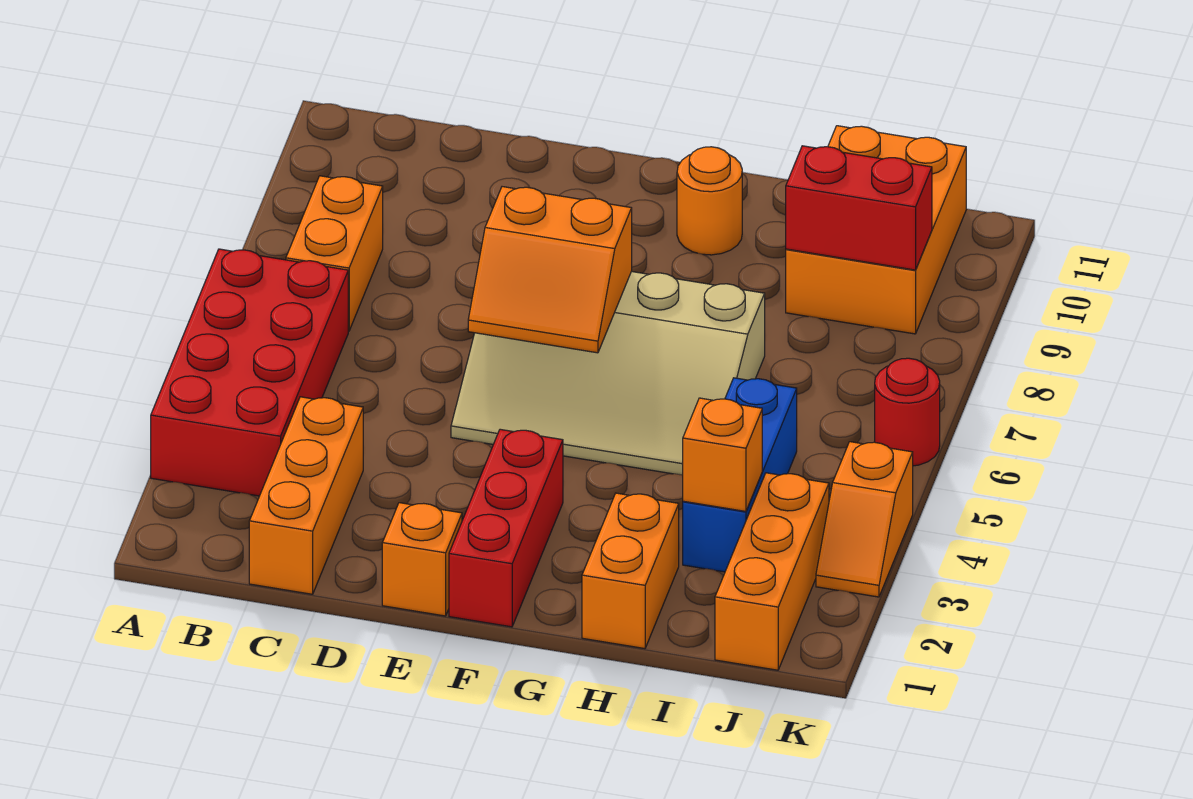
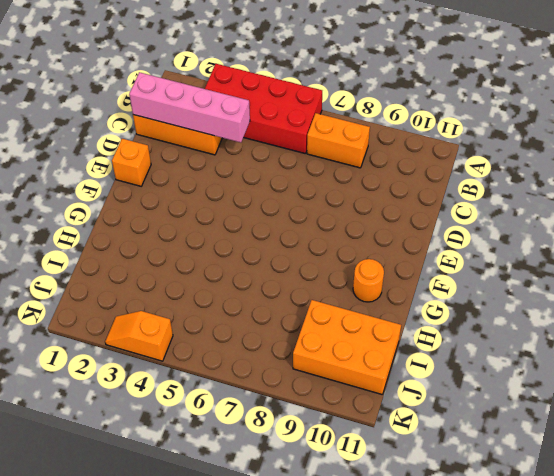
pink 1x4 brick [129,72,250,142] -> none
none -> tan 3x4 slope [451,271,765,475]
none -> red 1x3 brick [449,429,563,627]
none -> orange 1x2 brick [582,493,679,649]

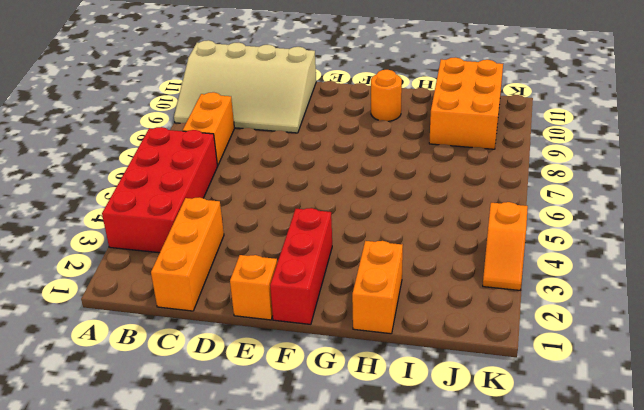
tan 3x4 slope [174,40,316,133] -> tan 3x4 slope moved to [451,271,765,475]
none -> blue 1x3 brick [683,378,797,572]
none -> orange 1x3 brick [715,473,829,670]
none -> red 1x1 round brick [875,358,940,466]

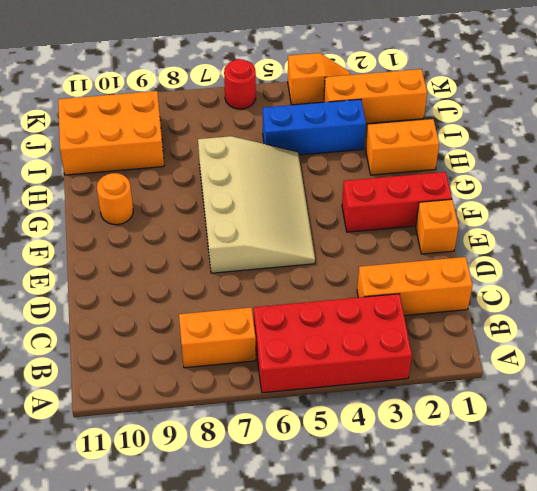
none -> orange 2x2 slope [468,187,632,353]
none -> orange 1x1 brick [683,398,762,511]
none -> red 1x2 brick [786,146,932,270]

